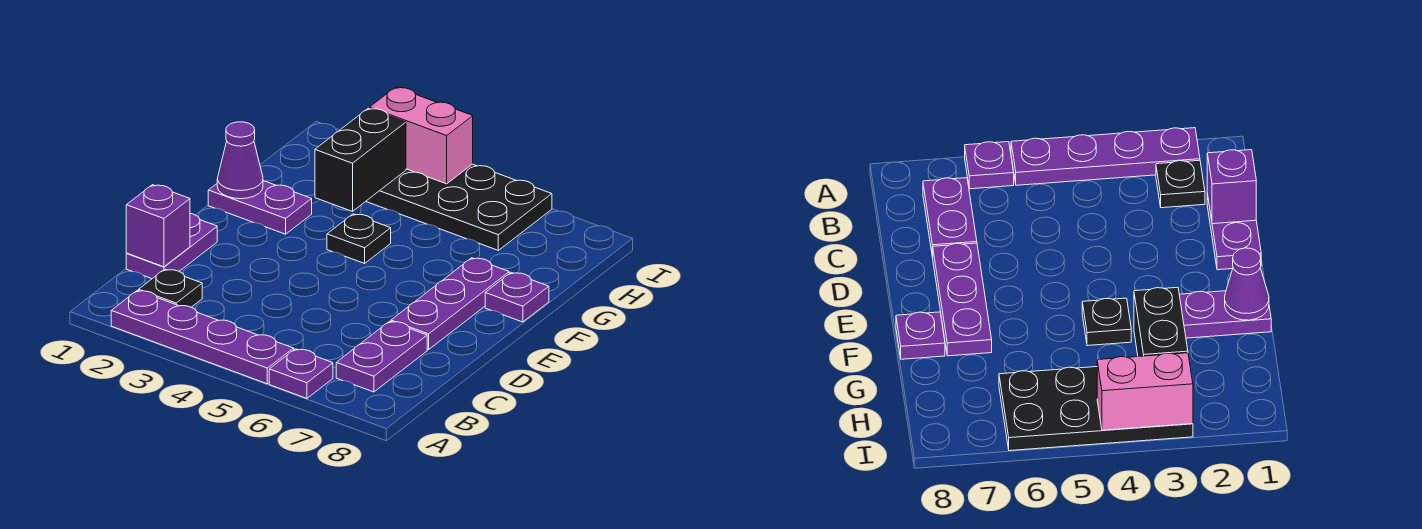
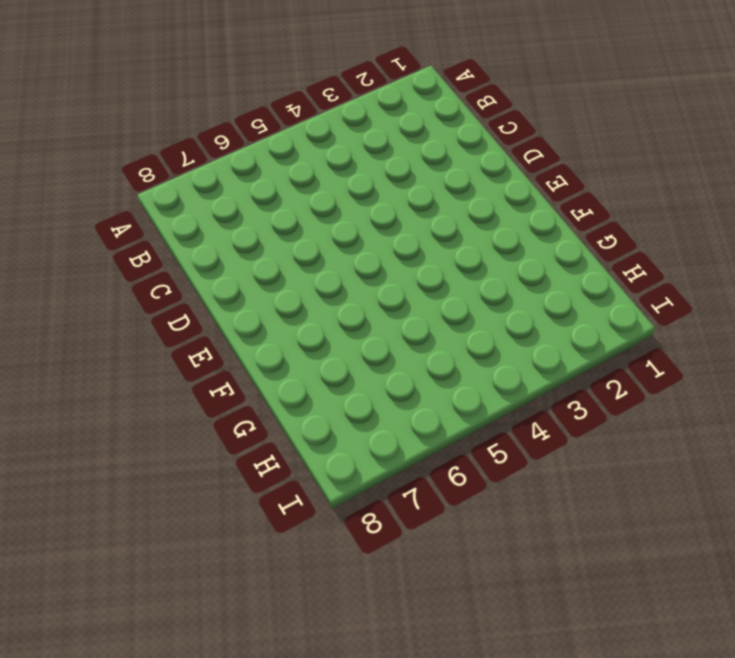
none -> purple 1x4 plate [111,290,294,384]
none -> purple 1x1 plate [269,349,333,398]
none -> black 1x1 plate [139,269,202,307]

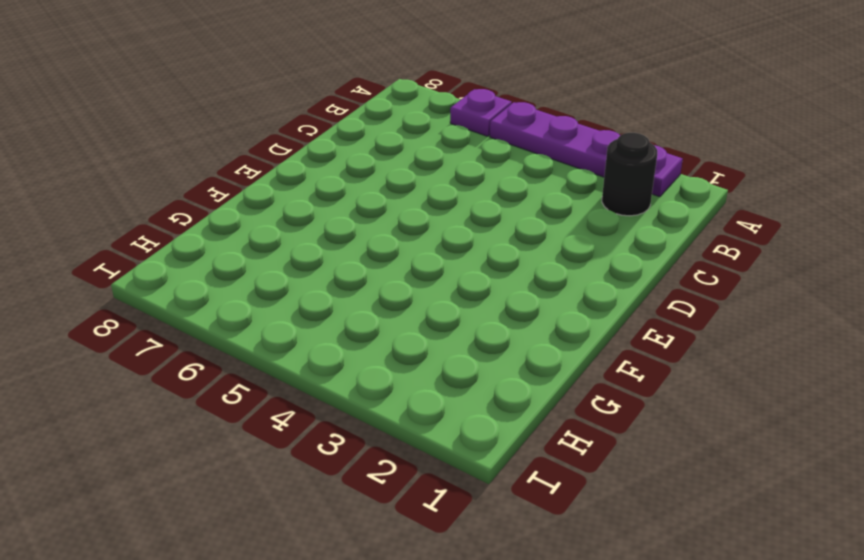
black 1x1 round brick [602,133,657,216] -> black 1x1 plate [139,269,202,307]
none -> purple 1x2 plate [336,321,427,392]
none -> purple 1x2 plate [126,213,217,279]
none -> purple 1x3 plate [391,258,509,350]

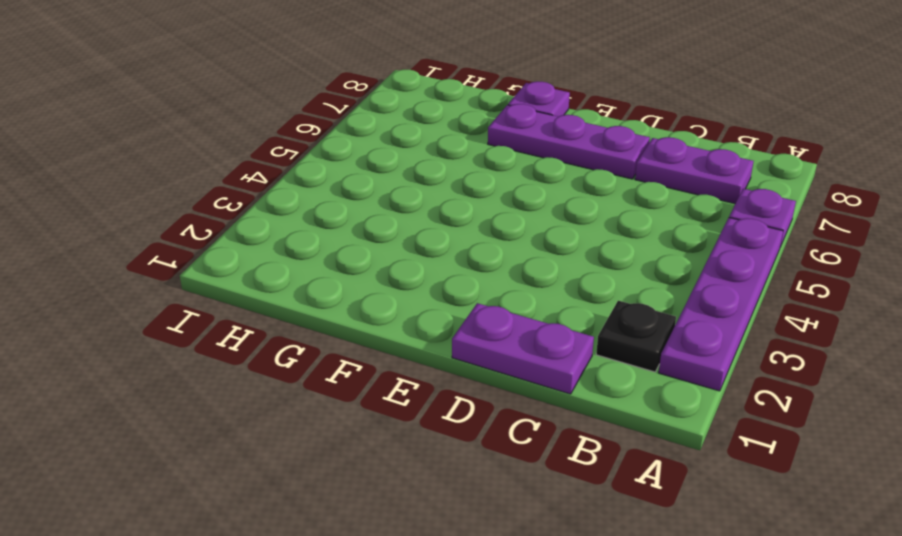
none -> purple 1x2 plate [208,181,312,234]
none -> black 1x1 plate [327,214,391,263]
none -> black 2x4 plate [366,164,552,250]

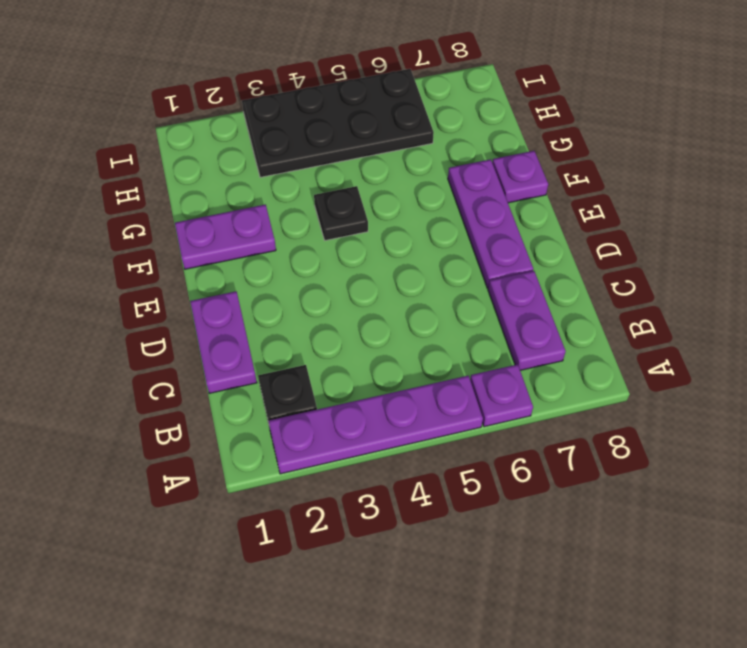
none -> purple 1x1 brick [126,185,190,267]
none -> purple 1x1 cone [217,122,263,199]
none -> black 1x2 brick [315,108,406,211]

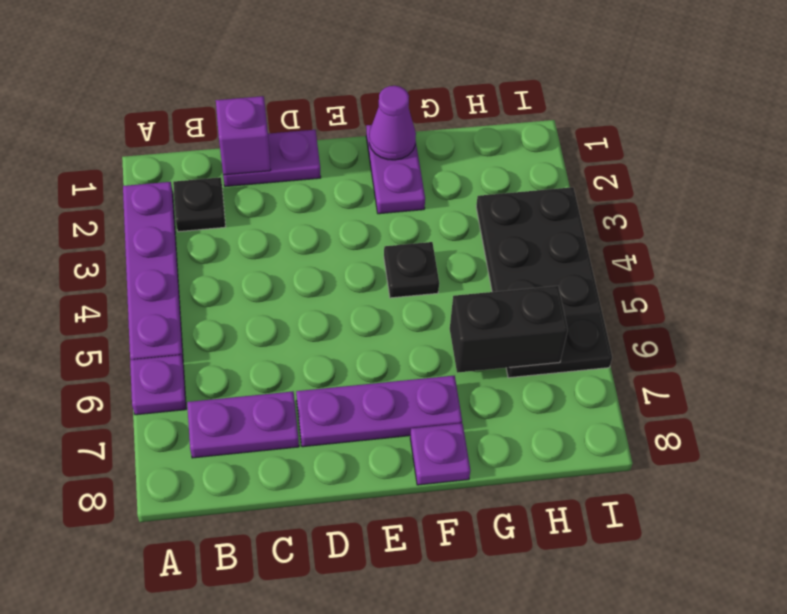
black 1x2 brick [450,286,568,373] -> black 1x2 brick moved to [315,108,406,211]
none -> pink 1x2 brick [370,87,473,184]

